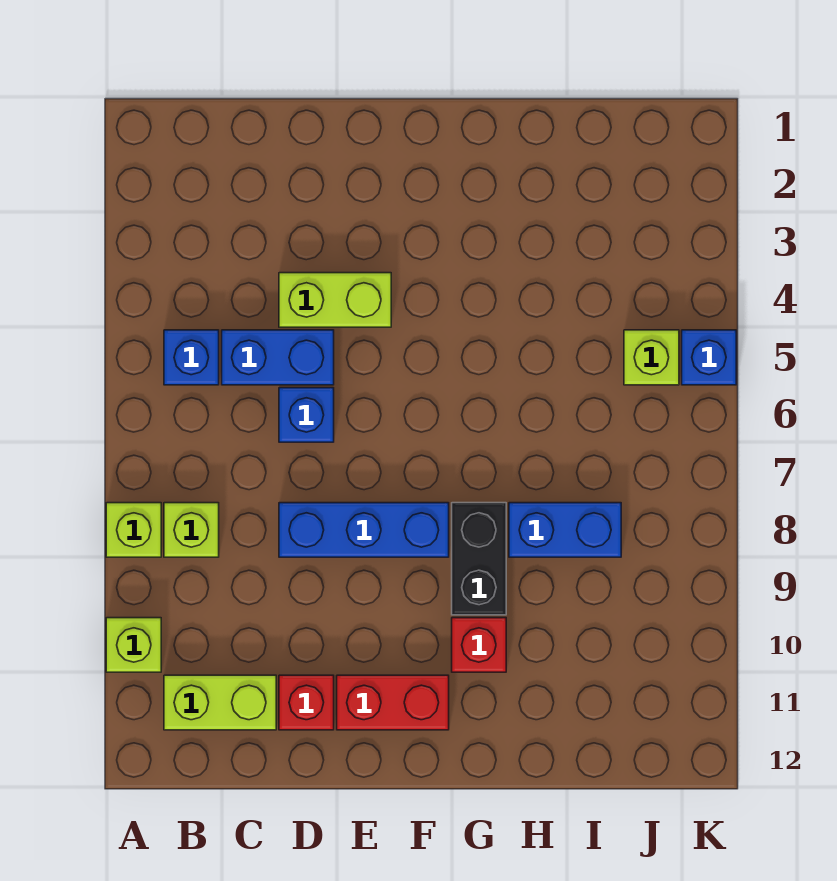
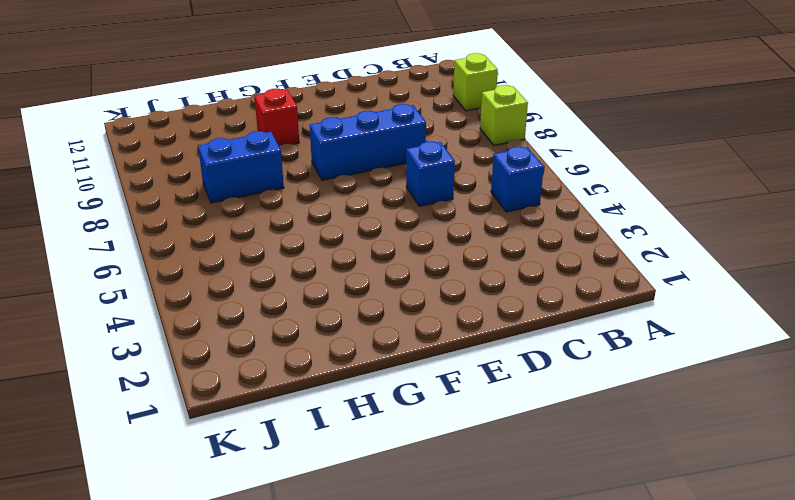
none -> lime 1x1 brick [164,503,219,557]
none -> lime 1x2 brick [164,675,276,730]
none -> blue 1x2 brick [222,330,334,385]

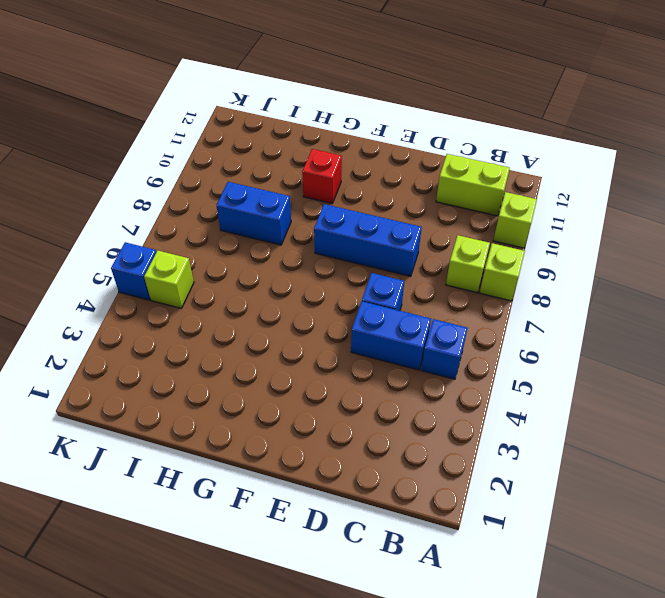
none -> lime 1x2 brick [279,273,391,327]
none -> red 1x1 brick [279,675,334,730]
none -> red 1x2 brick [337,675,449,730]

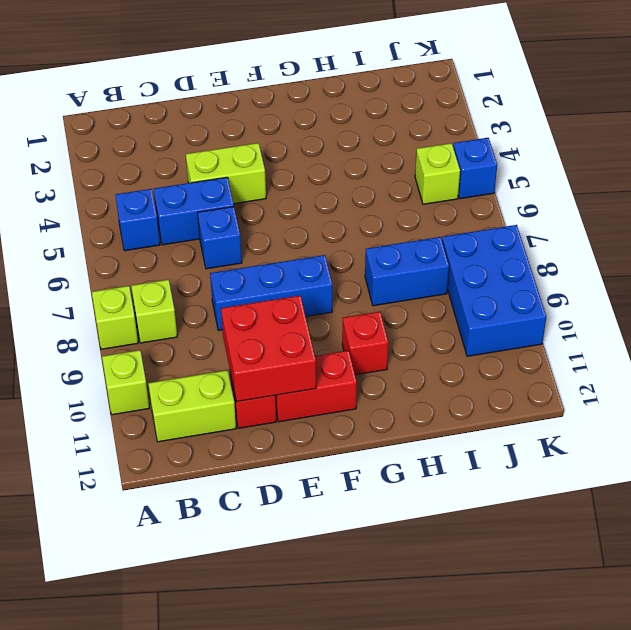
red 2x2 brick [221,296,316,402] -> none
blue 2x3 brick [442,225,546,356] -> none
none -> black 1x2 brick [452,503,506,615]

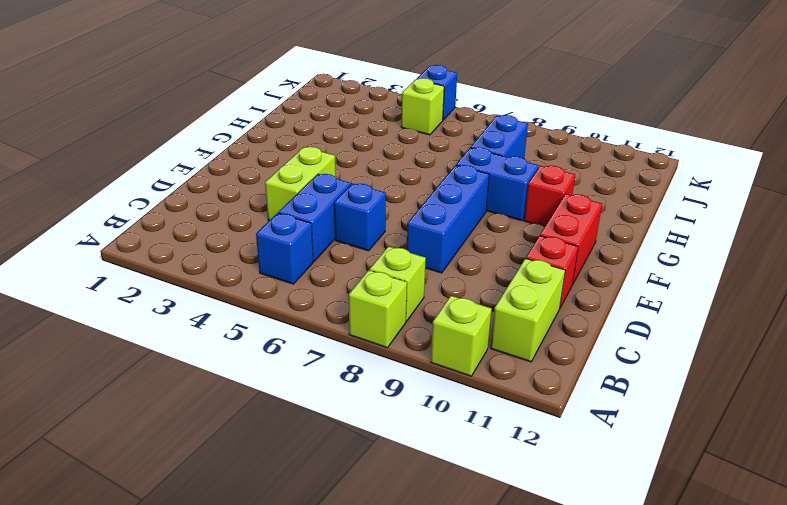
blue 1x2 brick [456,147,539,221] -> black 1x2 brick [452,503,506,615]

